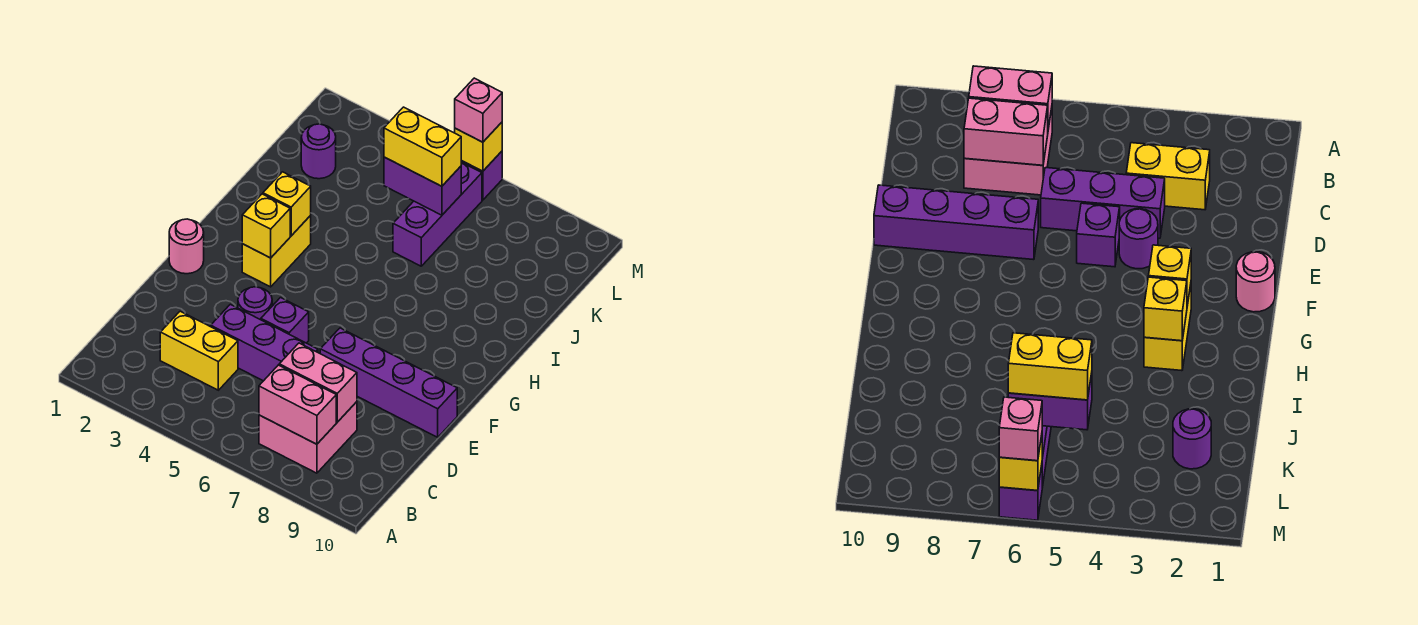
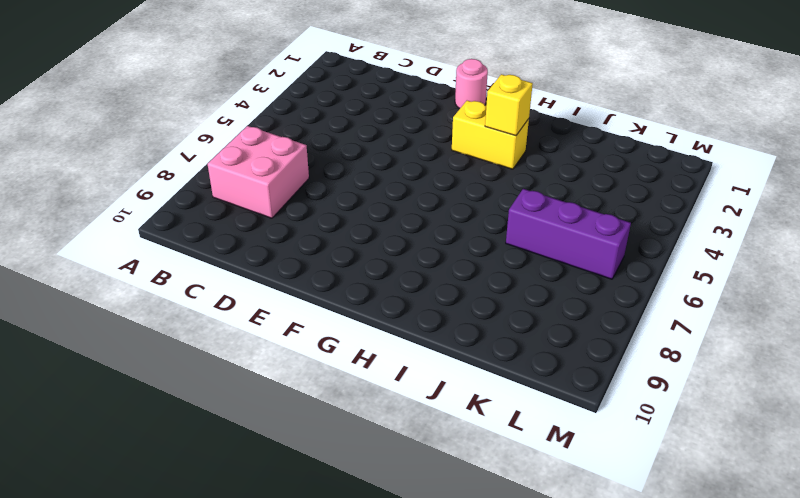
none -> yellow 1x2 brick [160,311,238,390]
none -> purple 1x3 brick [211,304,318,381]
none -> purple 1x1 round brick [238,287,272,320]

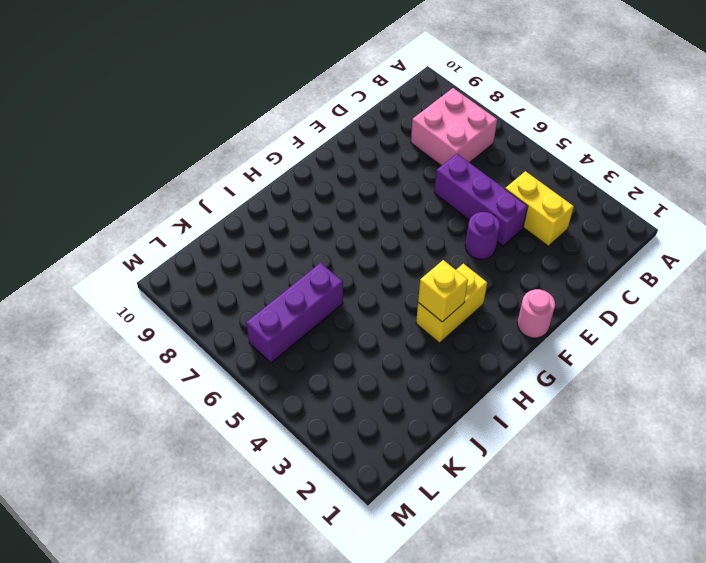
none -> purple 1x1 brick [261,298,309,343]
none -> purple 1x4 brick [320,328,457,437]
none -> purple 1x1 round brick [301,124,336,179]

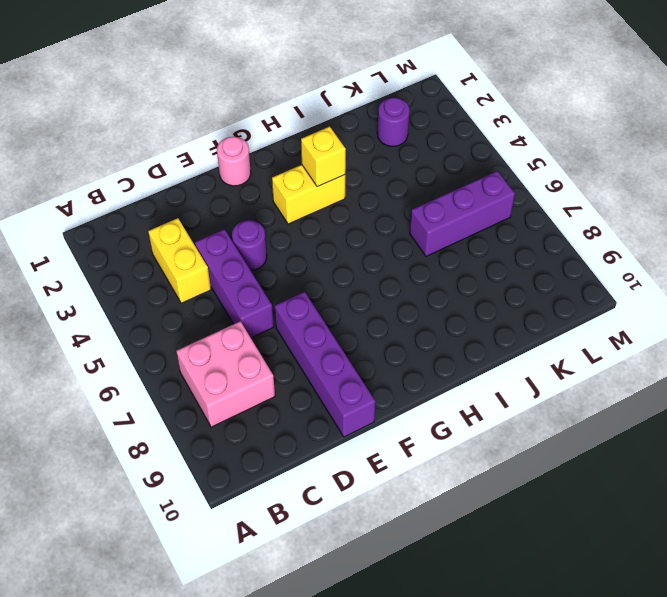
none -> purple 1x1 brick [261,298,309,343]
none -> purple 1x1 brick [461,151,502,200]
none -> pink 1x2 brick [259,365,336,444]

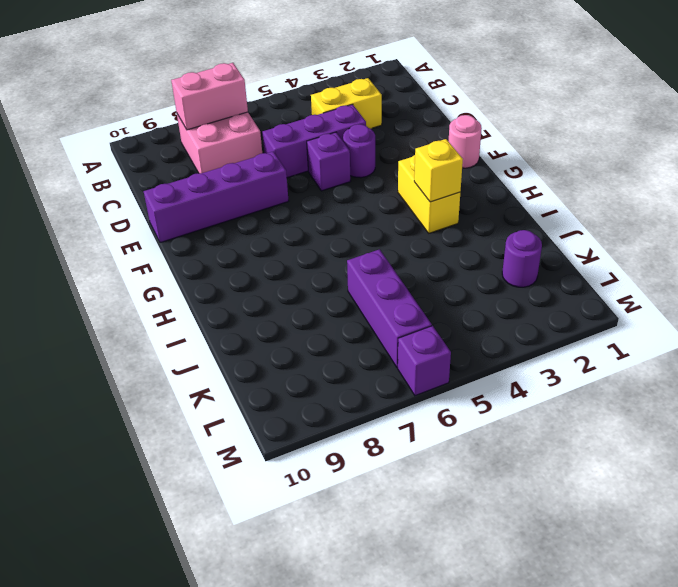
none -> pink 1x2 brick [279,343,357,422]
none -> yellow 1x1 brick [242,194,290,258]
none -> purple 1x2 brick [384,157,461,215]

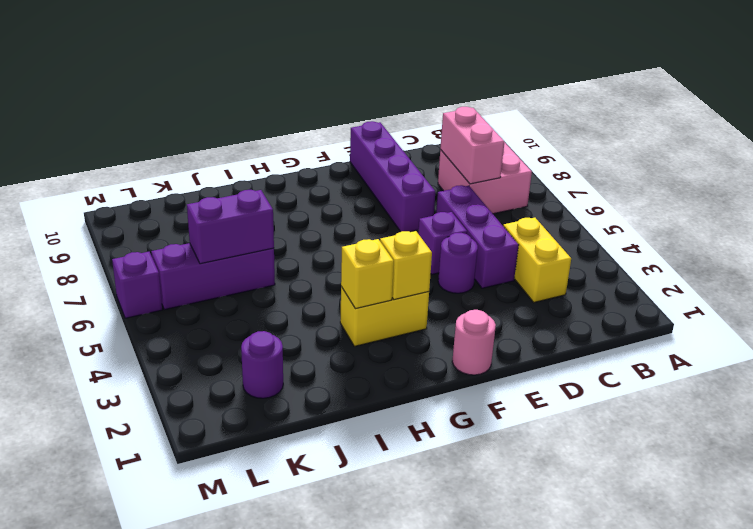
purple 1x2 brick [187,190,274,264] -> purple 1x2 brick turned to [384,157,461,215]
none -> pink 1x2 brick [259,365,336,444]
none -> yellow 1x1 brick [455,122,502,171]
none -> yellow 1x2 brick [384,107,461,186]

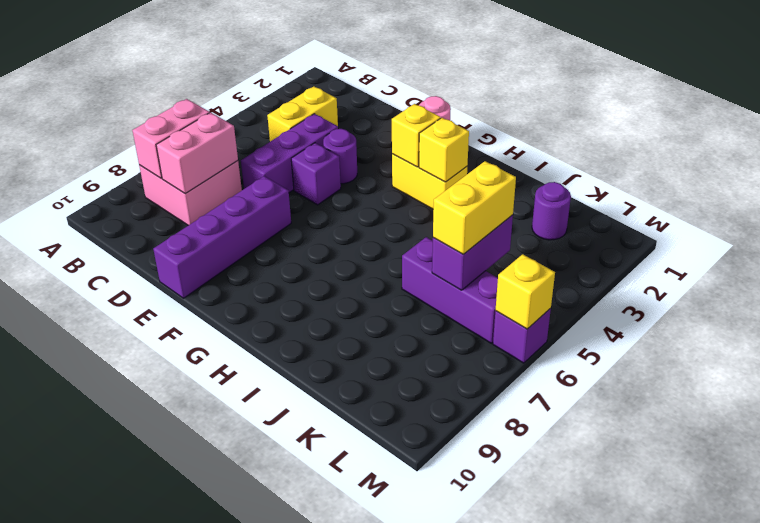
none -> pink 1x1 brick [455,78,502,142]

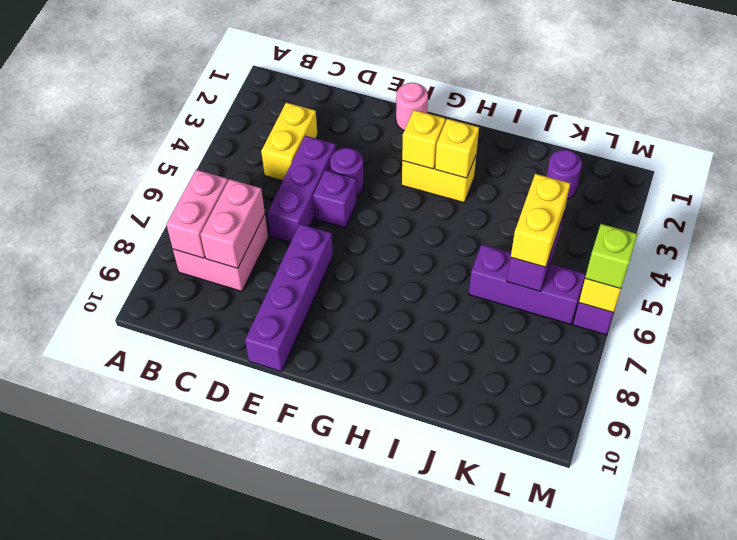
lime 1x1 brick [585,224,637,289] -> pink 1x1 brick [455,78,502,142]

